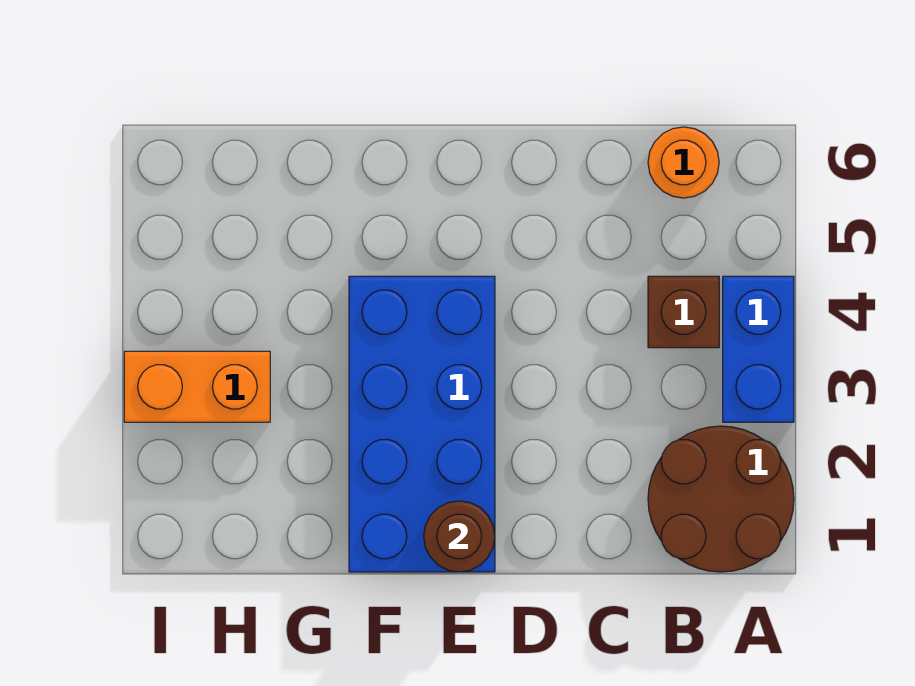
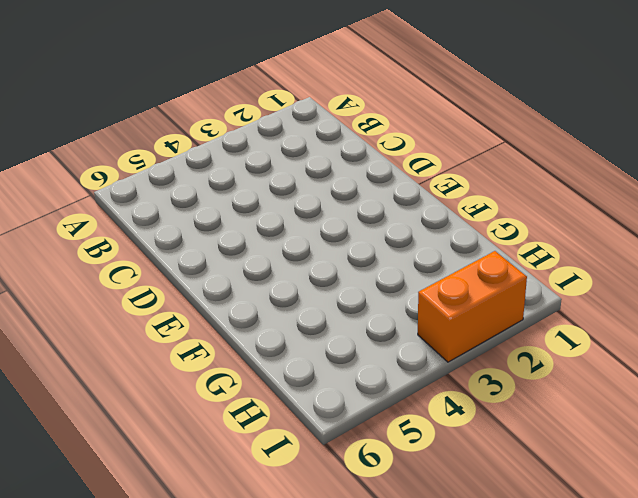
orange 1x2 brick [418,251,527,362] -> orange 1x2 brick turned to [124,351,270,422]
none -> brown 2x2 round brick [648,426,794,572]
none -> blue 1x2 brick [723,276,794,422]

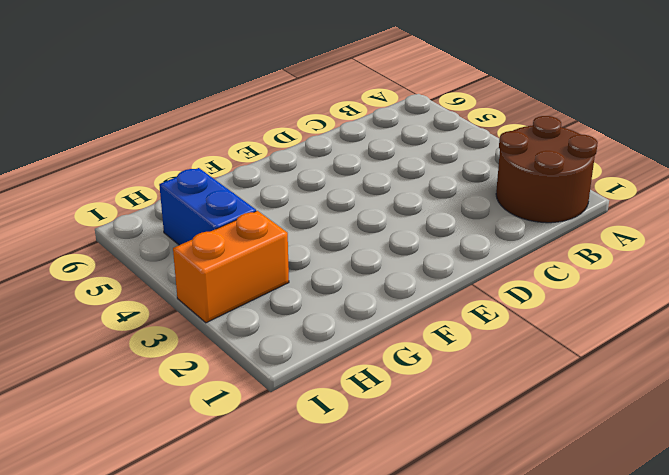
blue 1x2 brick [159,168,256,245] -> blue 1x2 brick moved to [723,276,794,422]
none -> brown 1x1 brick [648,276,719,348]
none -> orange 1x1 round brick [648,127,719,198]

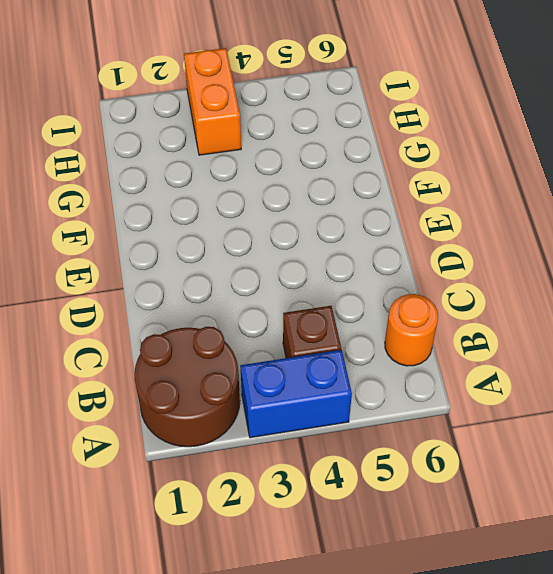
none -> blue 2x4 brick [349,276,495,572]
none -> brown 1x1 round brick [424,501,495,572]

